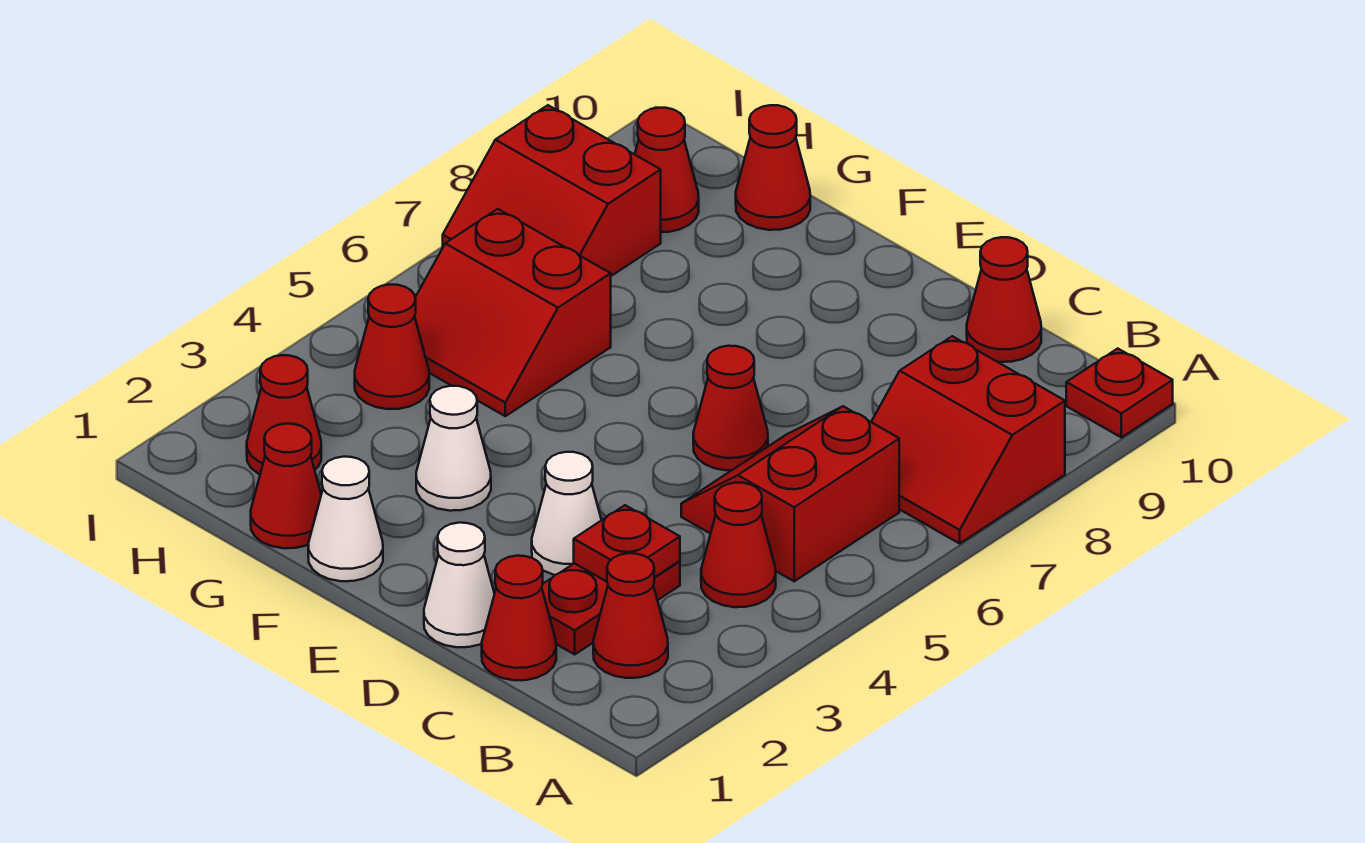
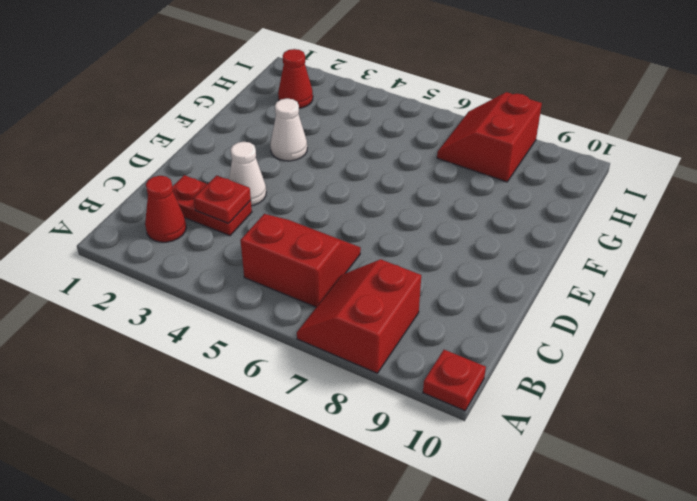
none -> red 1x1 cone [701,483,776,607]
none -> red 1x1 cone [482,556,556,680]
none -> red 1x1 cone [967,237,1041,362]

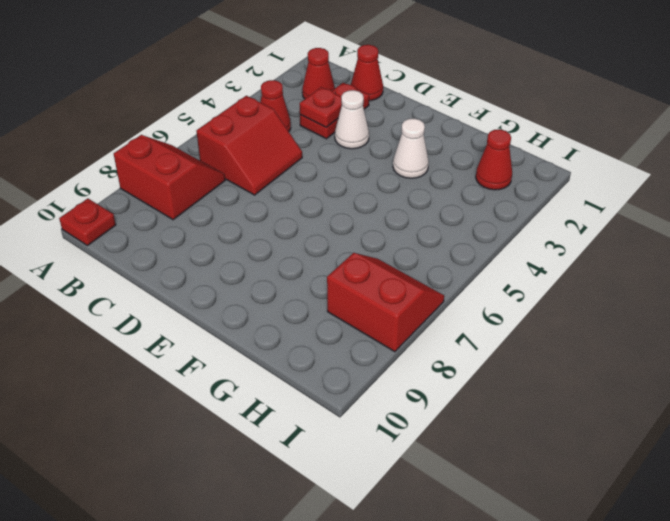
none -> red 1x1 cone [967,237,1041,362]
none -> white 1x1 cone [424,523,495,647]
none -> red 1x1 cone [693,346,768,470]

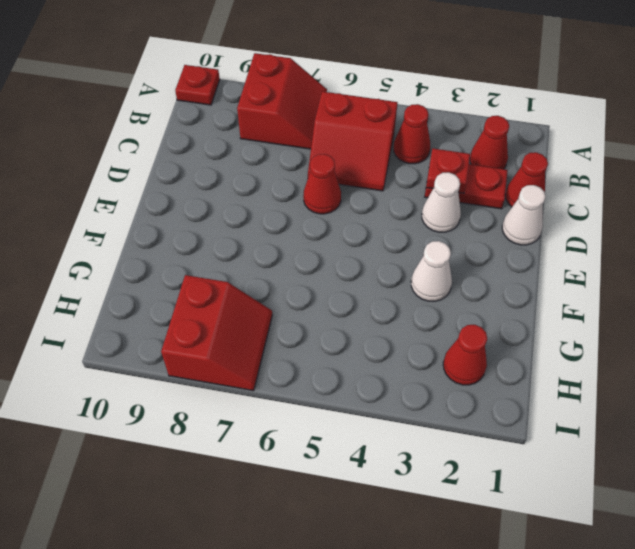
none -> red 1x1 cone [967,237,1041,362]
none -> white 1x1 cone [308,457,383,581]
none -> red 1x1 cone [251,424,321,548]

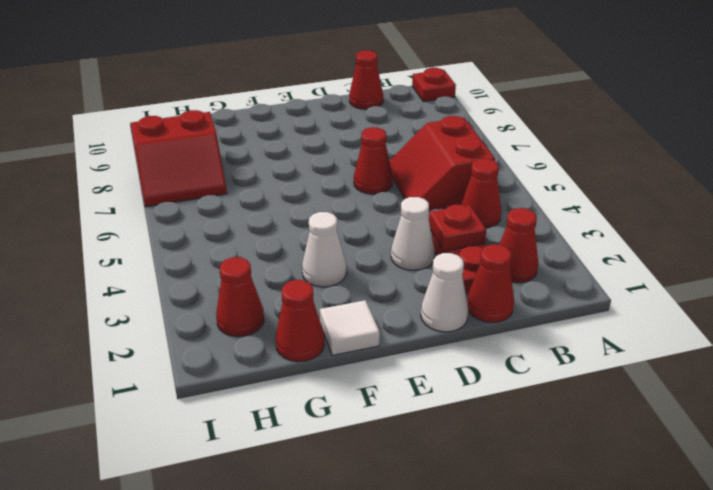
white 1x1 tile [320,300,380,355] -> white 1x1 cone [308,457,383,581]
none -> red 2x2 slope [871,336,1065,543]
none -> red 2x2 slope [415,209,611,416]
none -> red 1x1 cone [736,105,810,230]

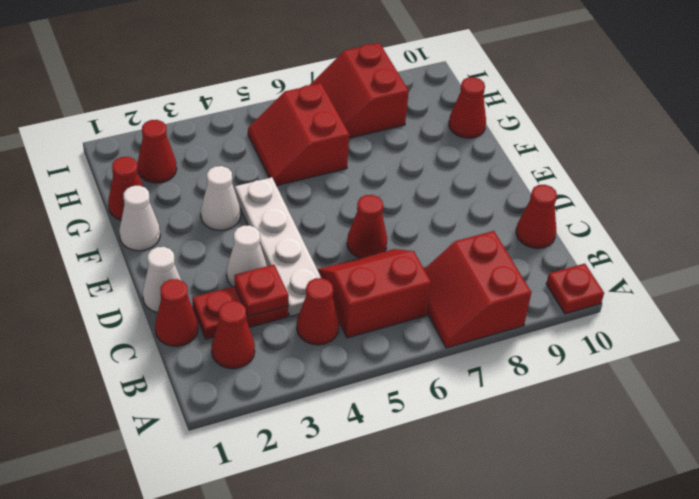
white 1x4 plate [235,177,321,316] -> none
none -> red 1x1 cone [355,284,429,409]
none -> red 1x1 cone [635,108,699,232]

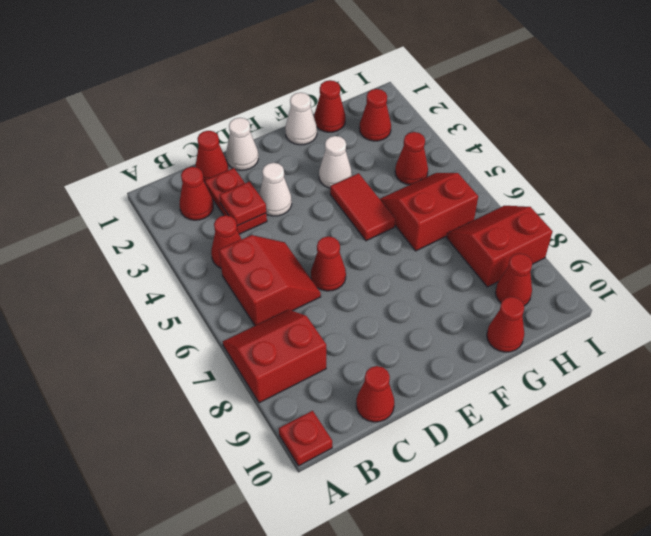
red 1x2 tile [330,173,395,241] -> none

